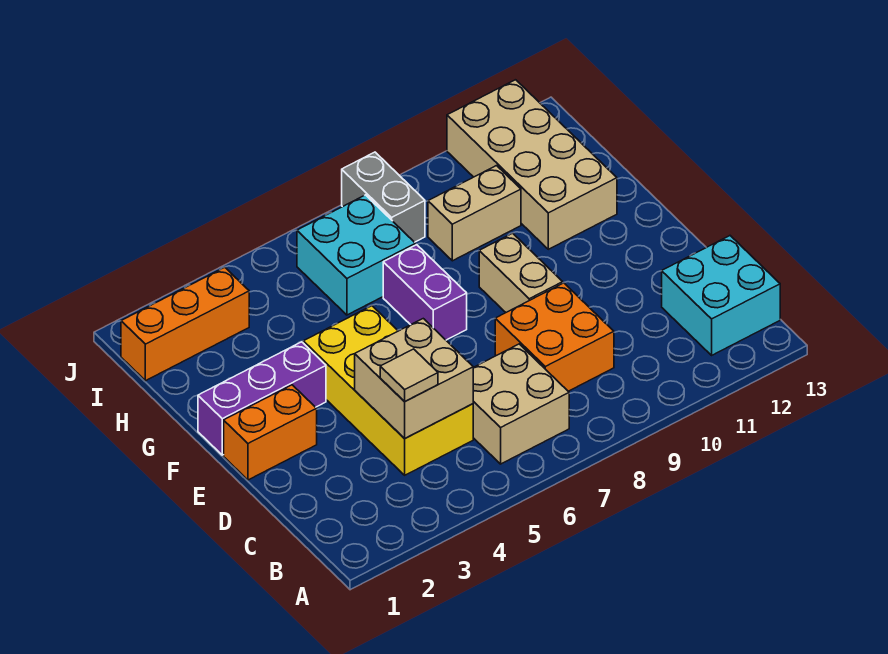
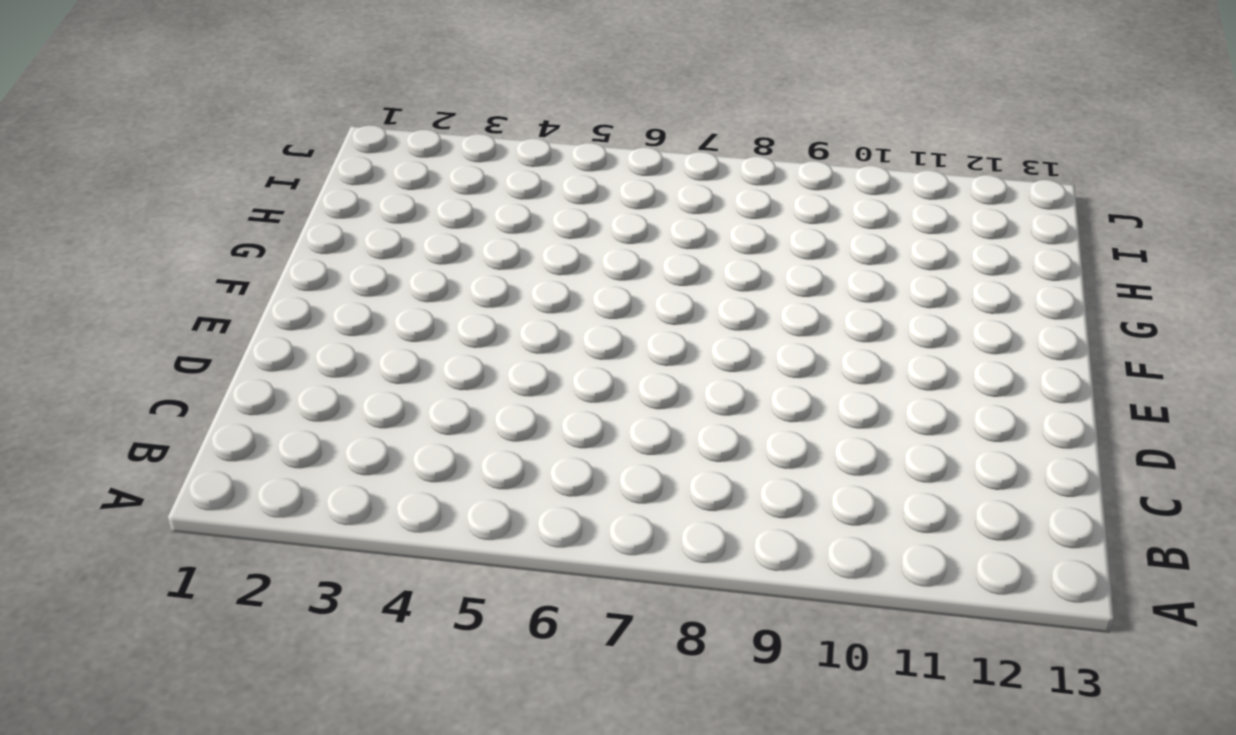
none -> tan 2x2 brick [473,344,569,464]
none -> cyan 2x2 brick [662,236,780,355]
none -> yellow 2x4 brick [303,306,473,475]

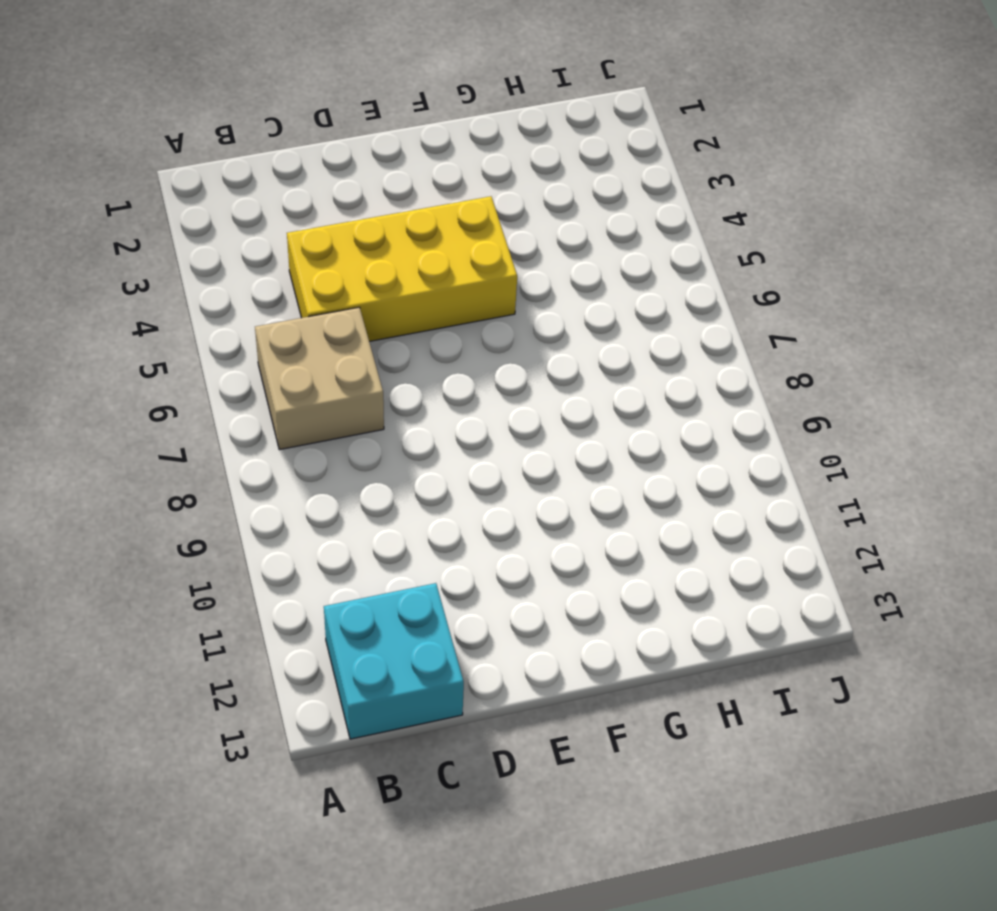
none -> orange 2x2 brick [495,283,614,391]
none -> orange 1x2 brick [224,385,317,480]
none -> tan 1x2 brick [479,233,563,312]

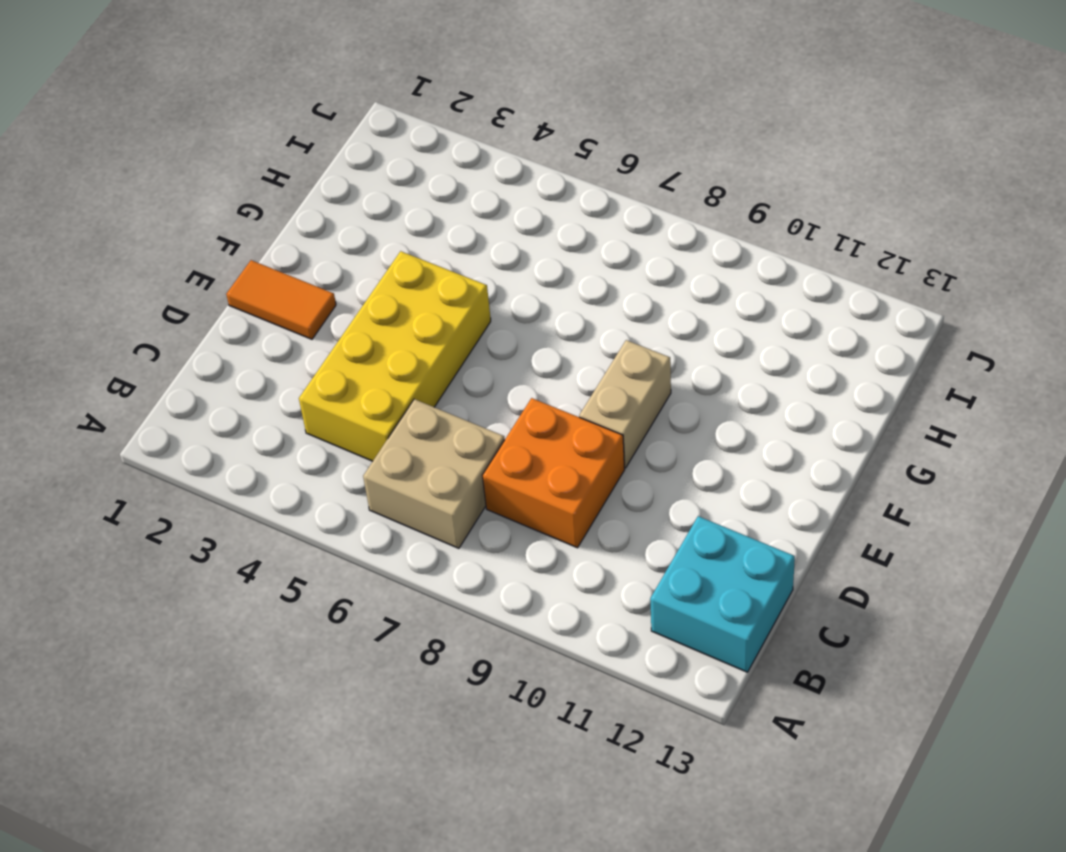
orange 1x2 tile [226,260,336,339] -> orange 1x2 brick [224,385,317,480]
none -> purple 1x3 brick [198,342,326,455]
none -> purple 1x2 brick [383,245,467,340]
none -> tan 2x4 brick [447,80,617,249]

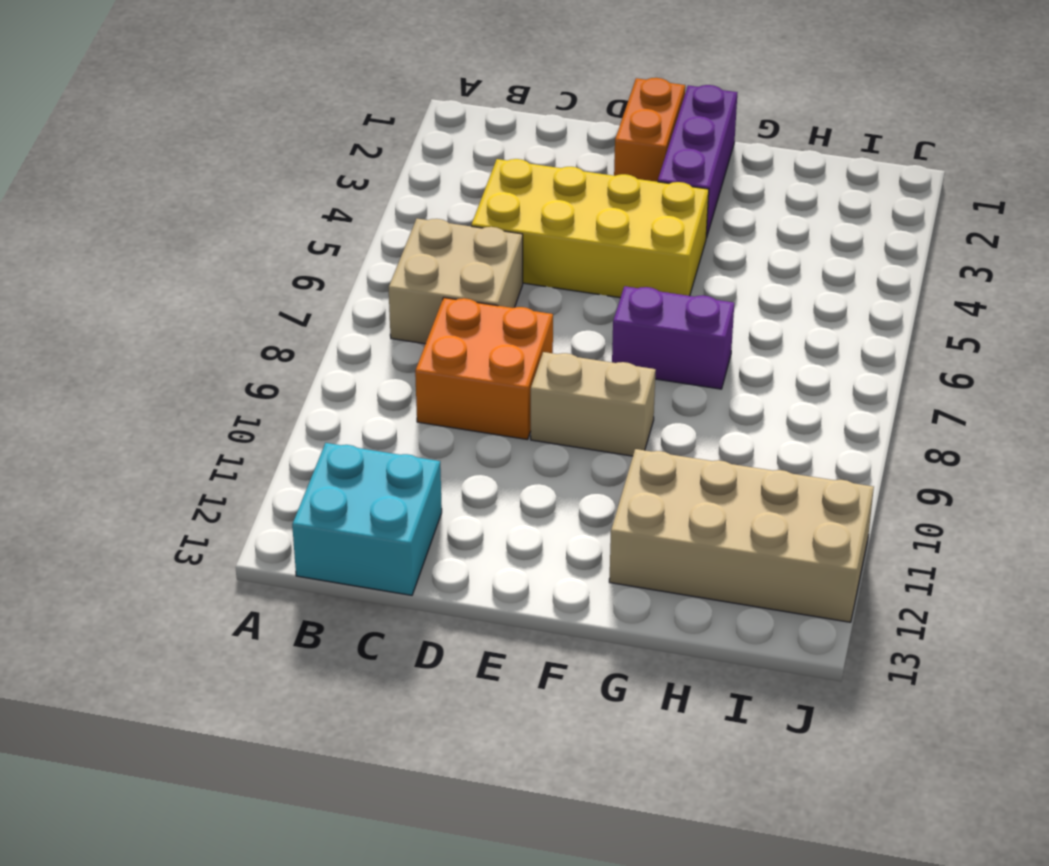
none -> cyan 2x2 brick [297,195,416,315]
none -> tan 1x2 brick [428,166,521,261]
none -> orange 1x3 brick [121,267,249,381]

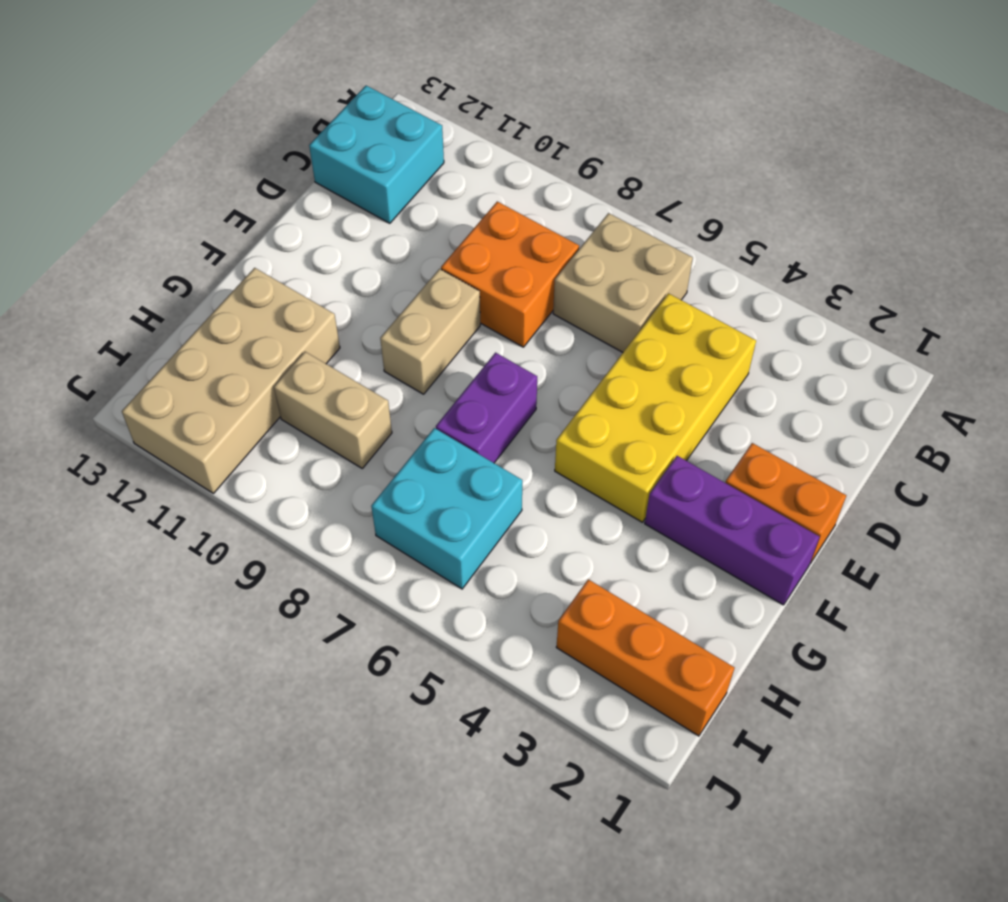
none -> grey 1x2 brick [342,152,425,242]
none -> tan 2x2 brick [355,319,473,439]
none -> tan 1x1 tile [380,349,438,402]

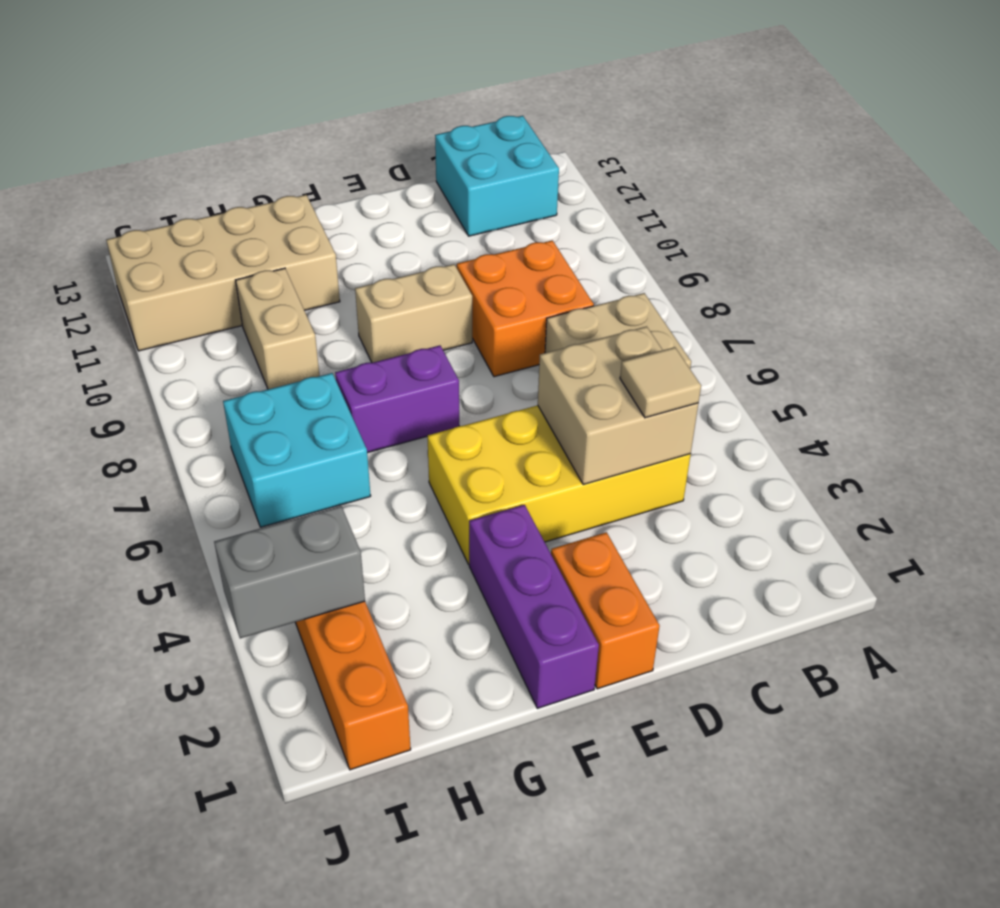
grey 1x2 brick [214,506,365,638] -> grey 1x2 brick moved to [342,152,425,242]

